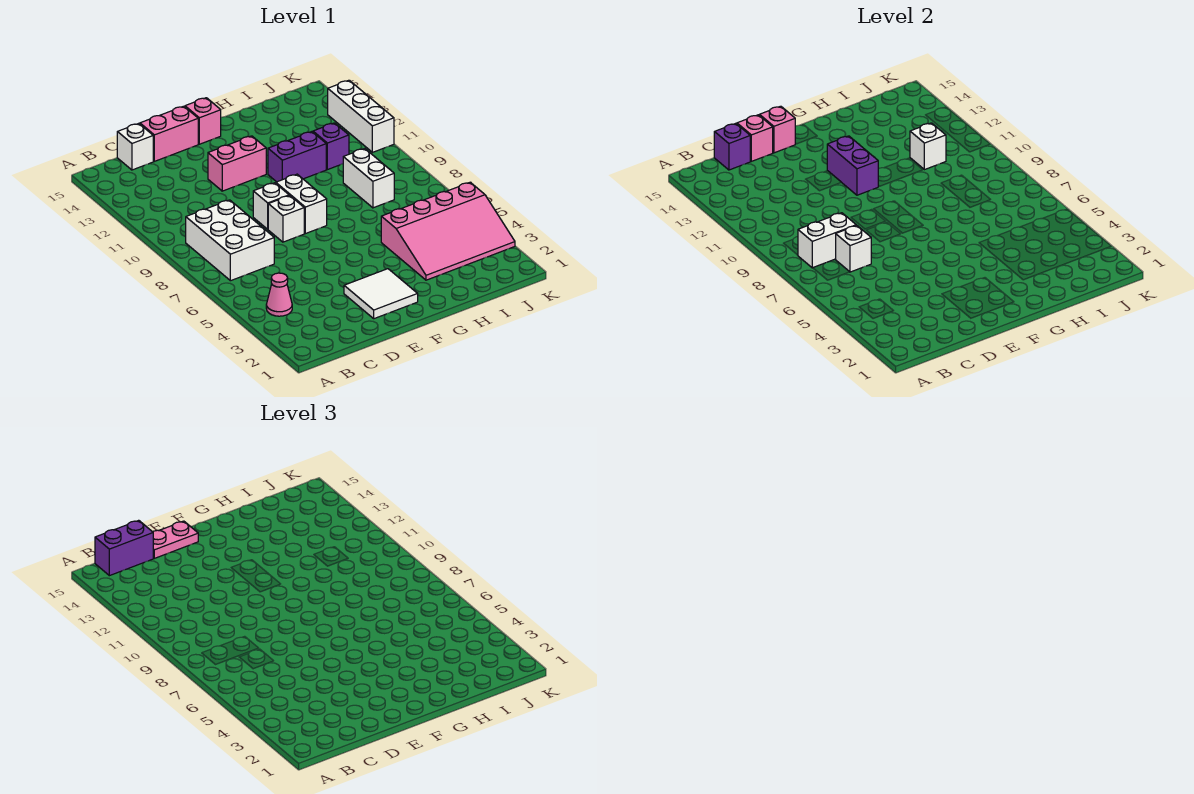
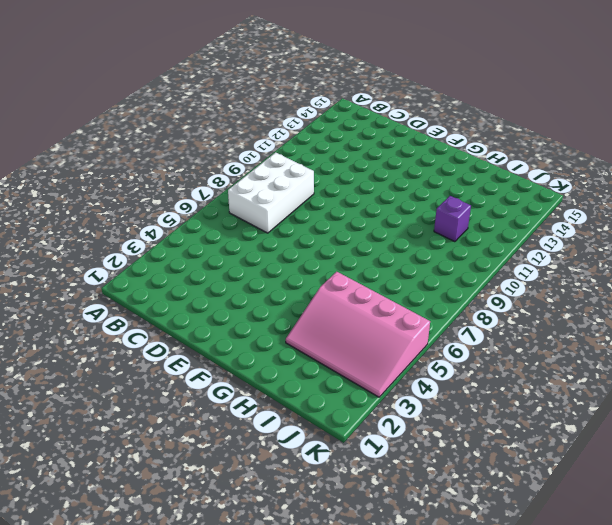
none -> pink 1x1 cone [266,273,292,316]
none -> white 1x1 brick [117,123,153,170]
none -> pink 1x2 brick [140,106,198,161]

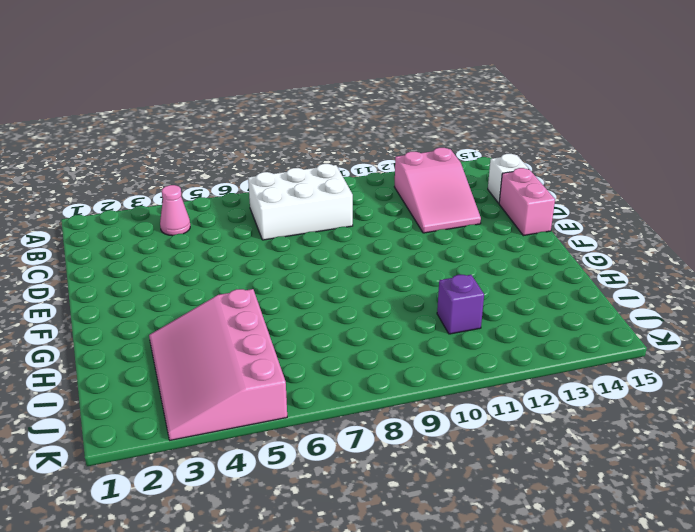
pink 2x3 slope [394,148,481,233] -> none
none -> white 2x2 tile [344,269,418,319]
none -> white 1x1 brick [268,196,304,242]
none -> white 1x1 brick [253,183,289,229]

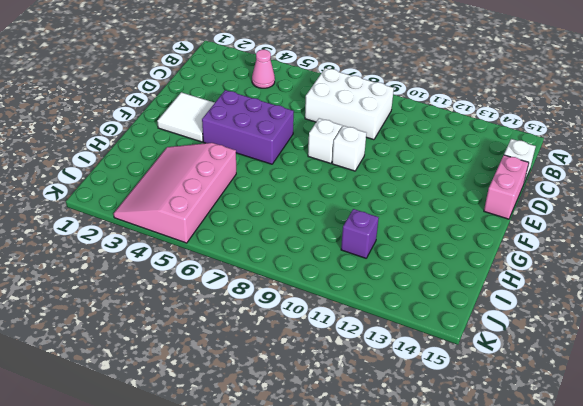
purple 2x3 brick [202,90,294,164] -> none
none -> pink 1x2 brick [208,136,266,191]
none -> white 1x2 brick [276,174,327,234]
none -> pink 1x1 brick [185,98,221,144]

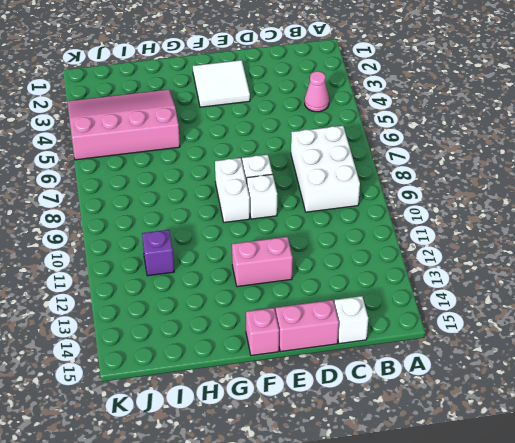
none -> purple 1x2 brick [268,132,326,182]
none -> white 1x2 brick [343,148,394,208]
none -> white 1x3 brick [328,80,394,152]

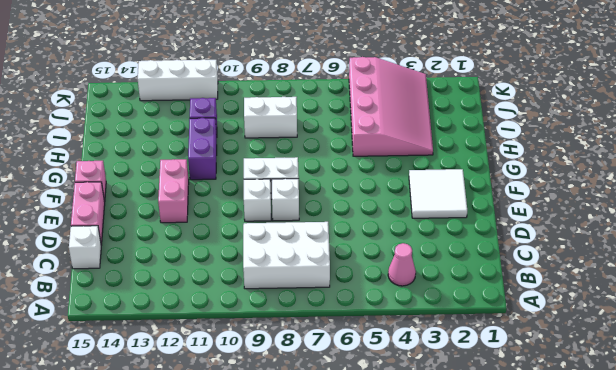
none -> white 1x2 brick [798,213,856,268]
none -> white 1x1 brick [836,225,871,272]
none -> purple 1x1 brick [714,123,750,170]

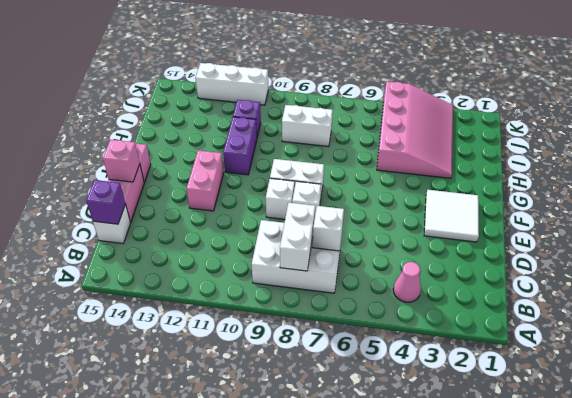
none -> pink 1x1 brick [737,115,773,161]
none -> purple 1x2 brick [827,136,878,195]
none -> white 1x1 brick [910,123,946,170]

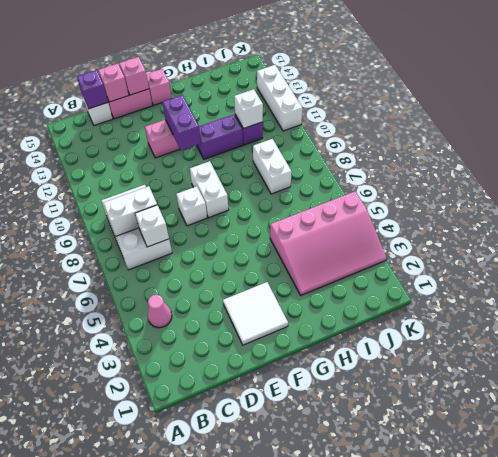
none -> white 1x1 brick [253,183,289,229]
none -> purple 1x2 brick [95,520,153,576]
none -> pink 1x2 plate [153,521,198,558]

